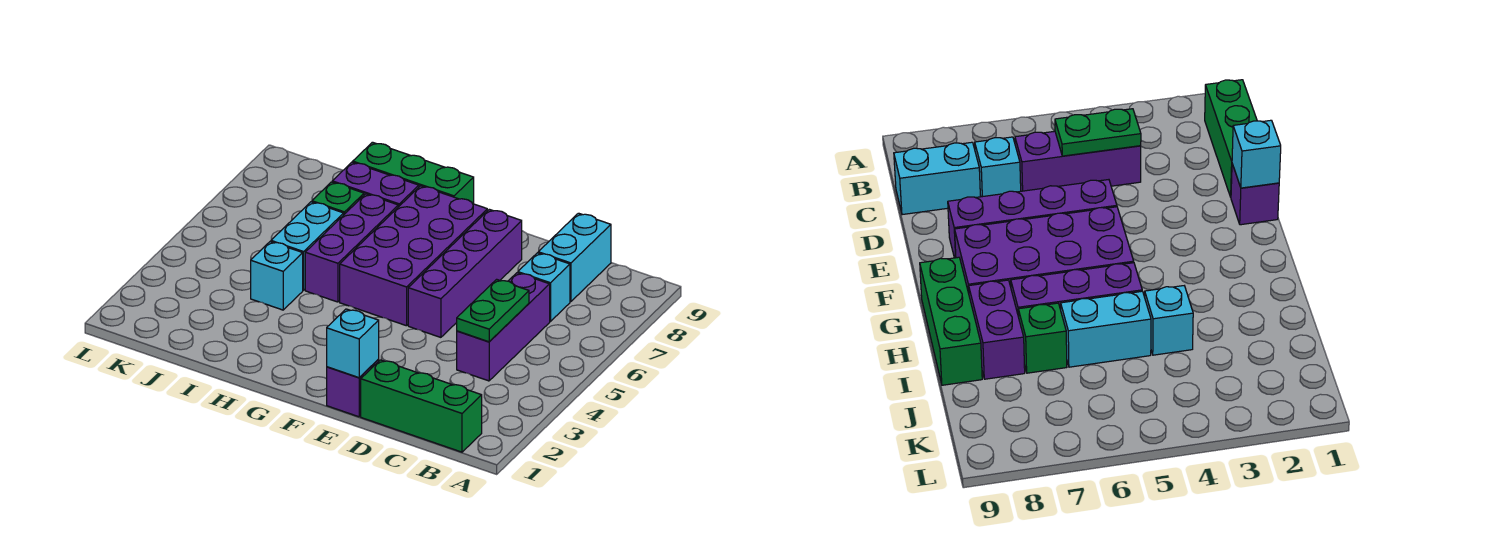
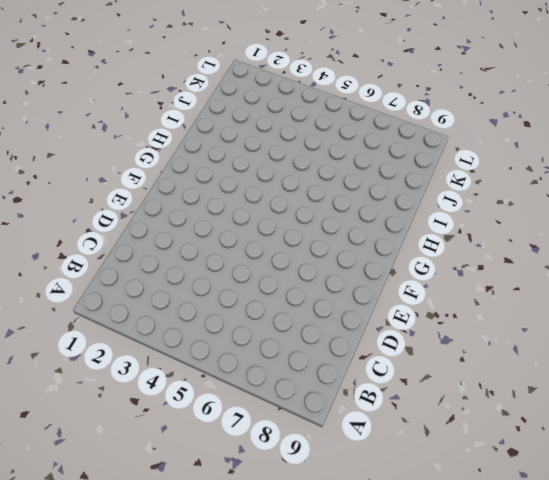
none -> green 1x3 brick [361,360,482,452]
none -> purple 1x3 brick [457,273,550,381]
none -> cyan 1x1 brick [518,253,570,321]

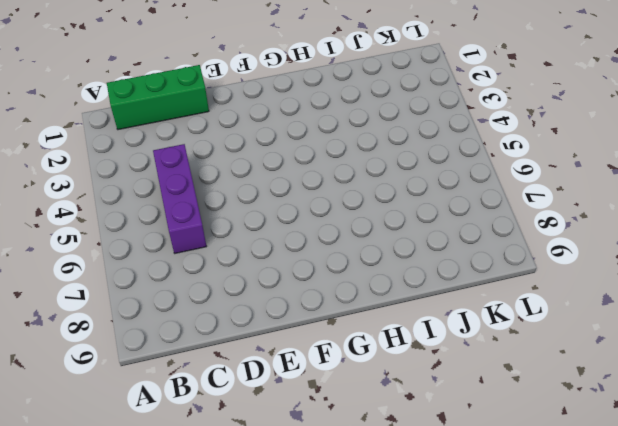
none -> cyan 1x1 brick [518,253,570,321]
none -> cyan 1x2 brick [538,213,611,302]
none -> purple 1x1 brick [327,360,379,417]

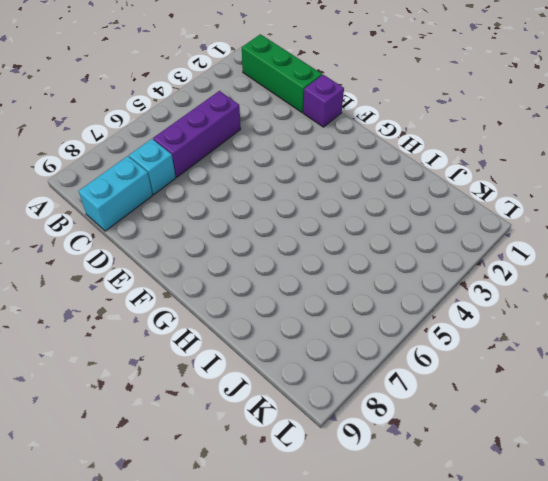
none -> purple 1x4 brick [408,209,522,337]
none -> purple 2x4 brick [340,186,487,326]
none -> green 1x3 brick [353,142,474,204]

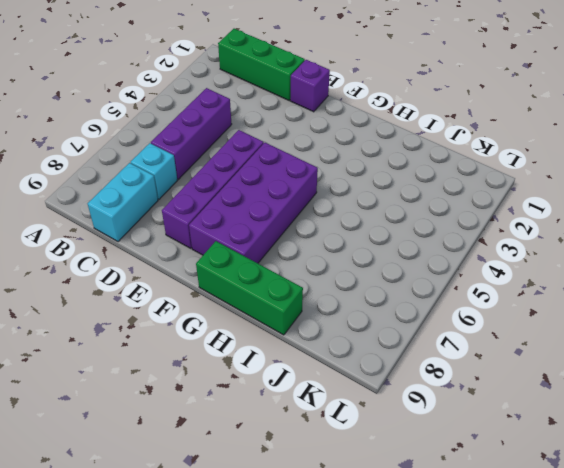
none -> purple 1x3 brick [305,194,398,302]
none -> purple 1x2 brick [332,162,419,207]
none -> cyan 1x1 brick [251,242,303,310]

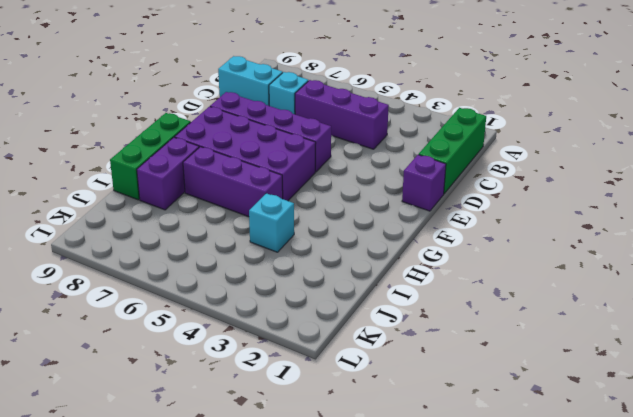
none -> cyan 1x2 brick [271,202,344,290]
none -> green 1x1 brick [312,182,364,214]
none -> green 1x2 plate [457,279,529,342]

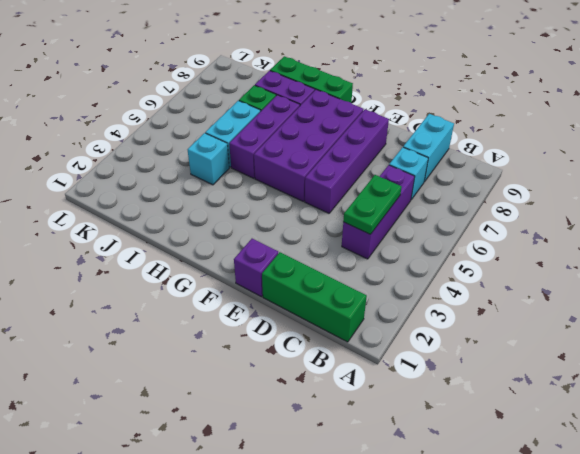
none -> cyan 1x1 brick [327,309,379,378]

